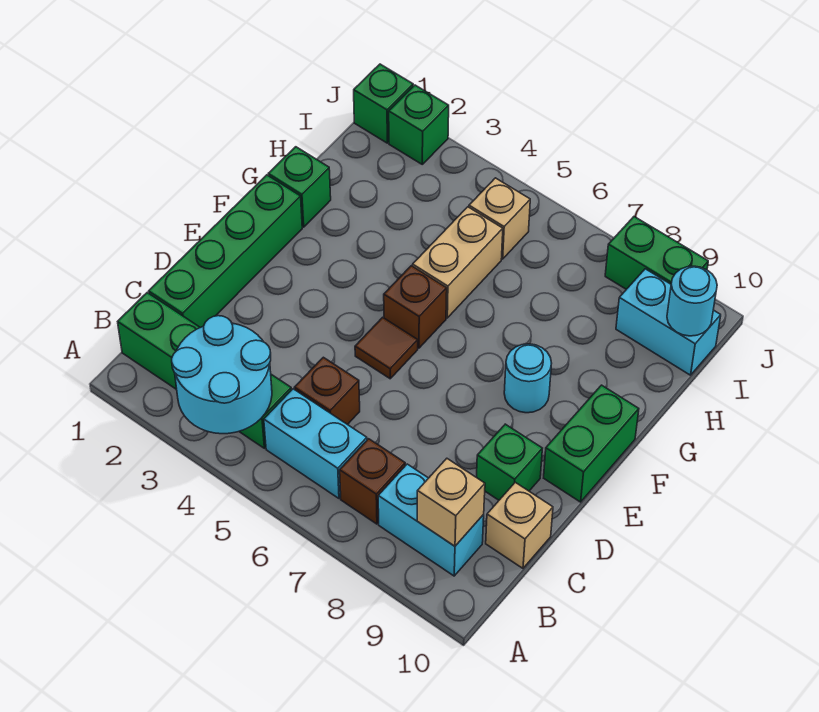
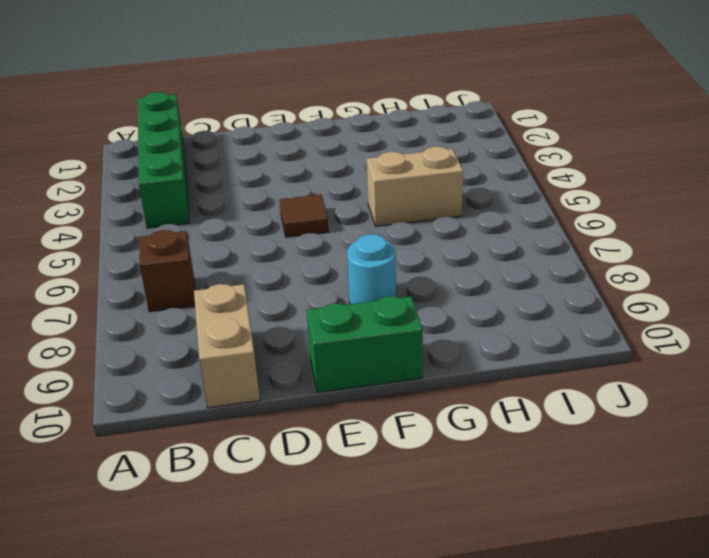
tan 1x2 brick [194,284,260,408] -> tan 1x1 brick [486,482,553,568]
none -> cyan 1x2 brick [264,389,367,498]
none -> cyan 1x2 brick [378,464,484,576]
none -> green 1x4 brick [149,175,302,328]

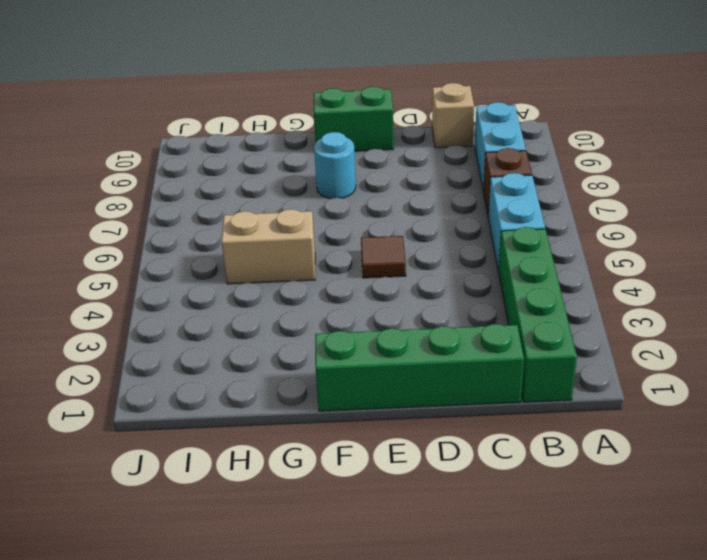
none -> brown 1x1 brick [295,357,360,425]
none -> green 1x1 brick [476,424,542,500]
none -> brown 1x1 brick [384,266,447,348]

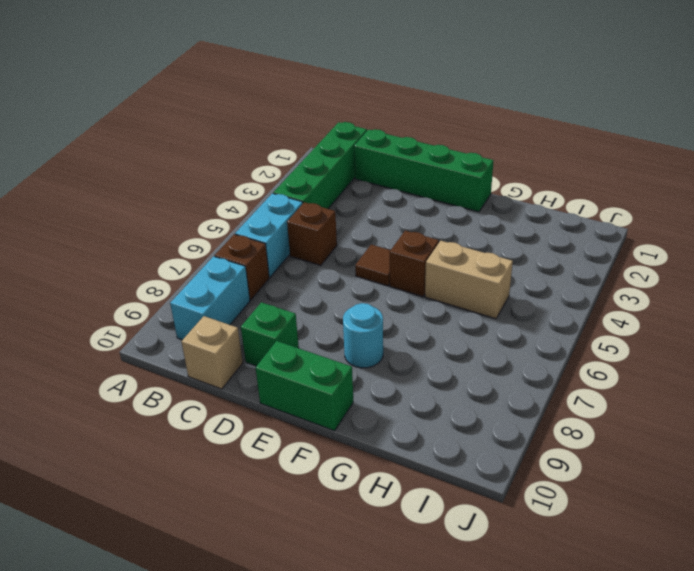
none -> green 1x1 brick [268,147,331,227]
none -> tan 1x1 brick [469,178,530,259]
none -> cyan 1x2 brick [616,269,721,375]

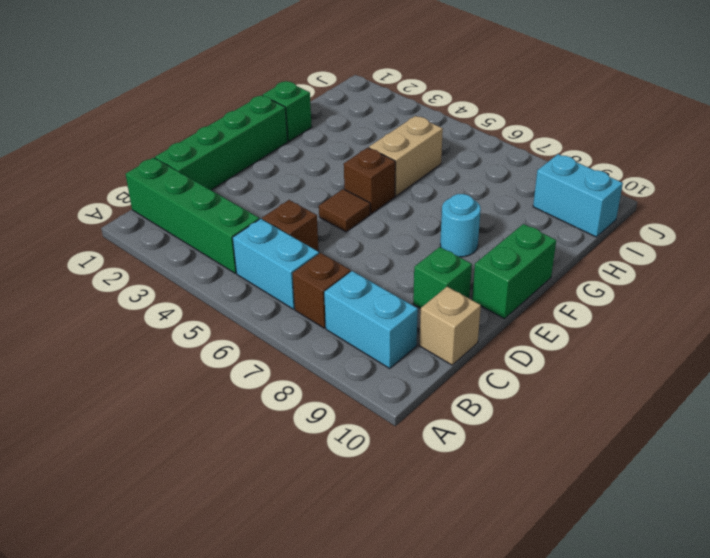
none -> tan 1x1 brick [469,178,530,259]
none -> green 1x1 brick [354,64,413,143]
none -> green 1x1 brick [389,85,449,164]

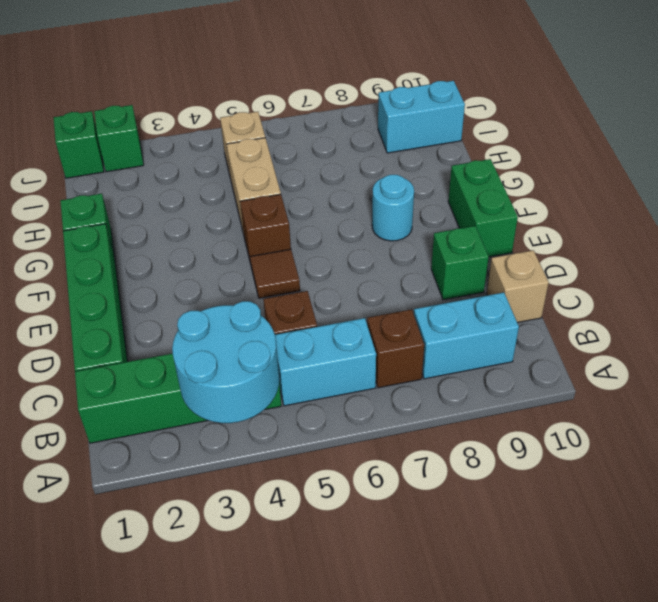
none -> green 1x2 brick [605,217,708,289]
none -> tan 1x1 brick [417,459,485,546]
none -> cyan 1x1 round brick [667,266,717,336]

